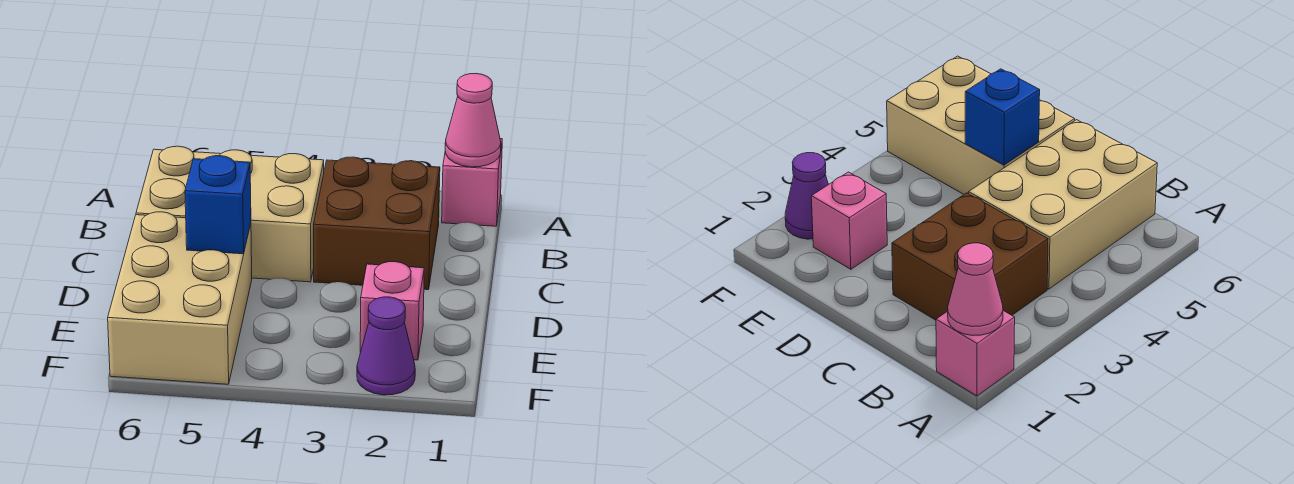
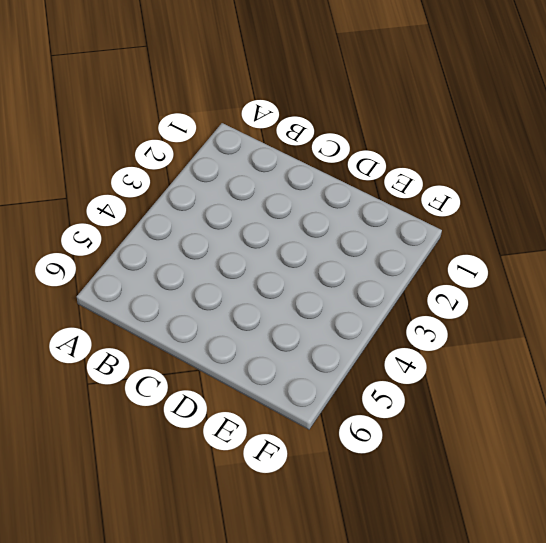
none -> pink 1x1 brick [442,139,502,226]
none -> brown 2x2 brick [314,157,440,290]

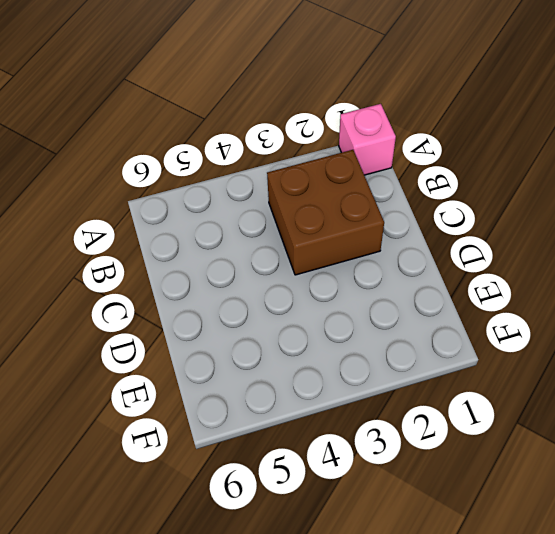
none -> tan 2x3 brick [136,146,324,282]
none -> tan 2x3 brick [108,212,252,384]

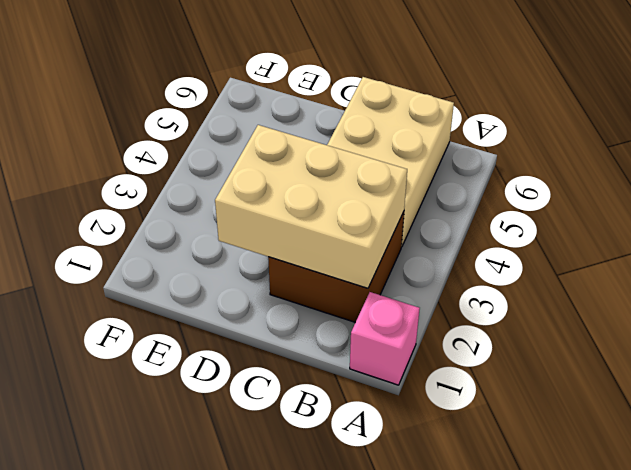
tan 2x3 brick [215,125,407,288] -> tan 2x3 brick moved to [108,212,252,384]
none -> pink 1x1 brick [360,262,424,360]
none -> purple 1x1 cone [357,297,415,395]

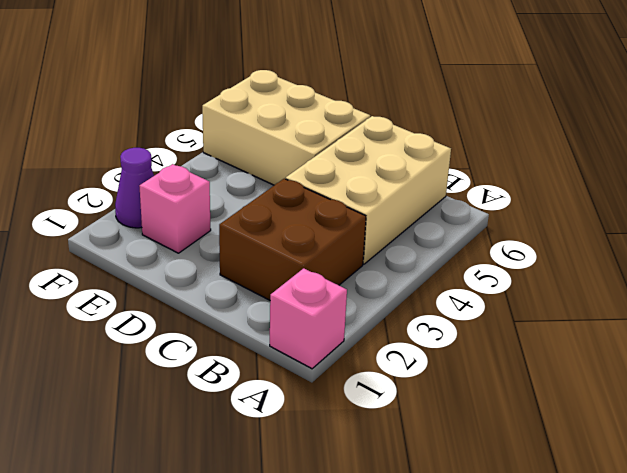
none -> pink 1x1 cone [445,74,501,167]
none -> blue 1x1 brick [185,156,251,254]

